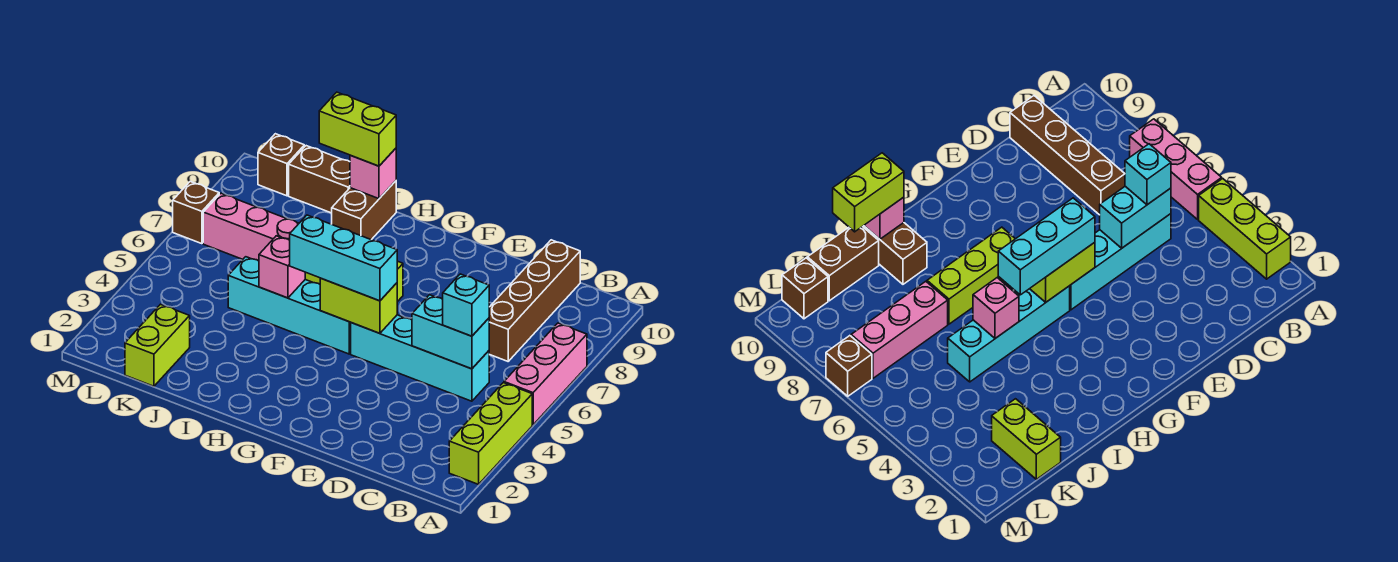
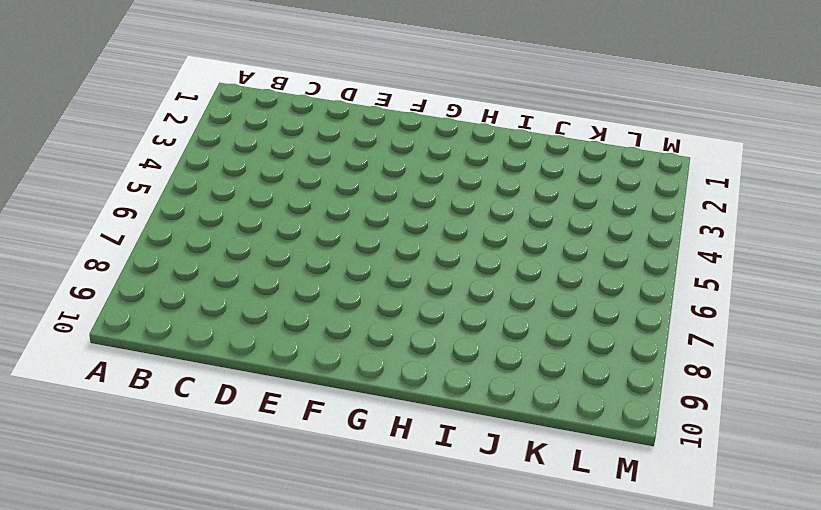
none -> lime 1x3 brick [449,383,532,484]
none -> pink 1x3 brick [504,323,587,425]
none -> cyan 1x4 brick [351,315,489,401]

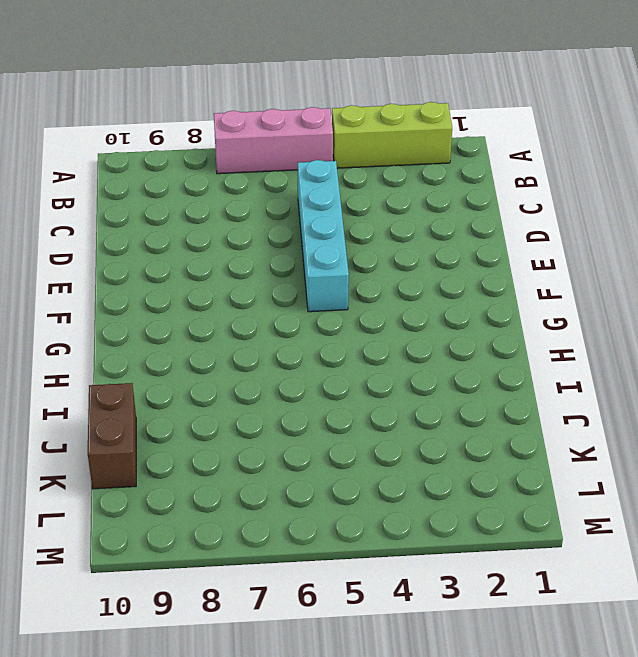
none -> brown 1x4 brick [489,240,580,361]
none -> cyan 1x4 brick [228,257,351,354]
none -> lime 1x3 brick [927,227,1015,324]

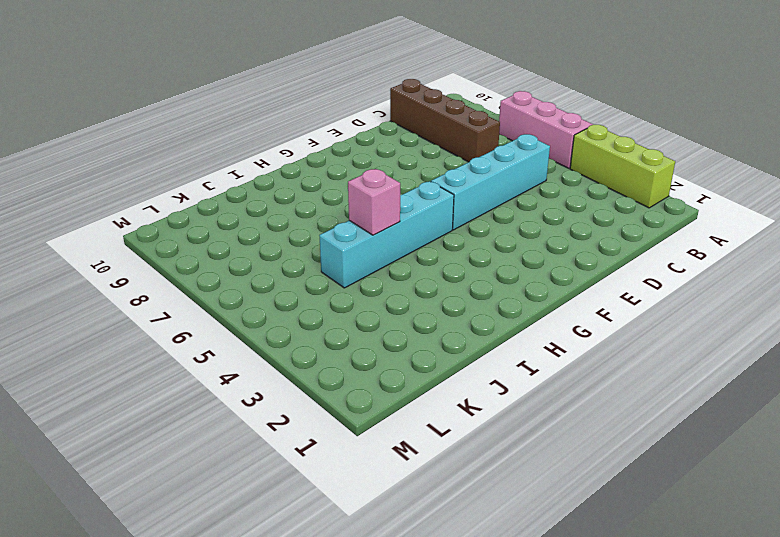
none -> lime 1x3 brick [927,227,1015,324]
none -> brown 1x2 brick [332,181,396,240]
none -> pink 1x3 brick [203,193,299,261]

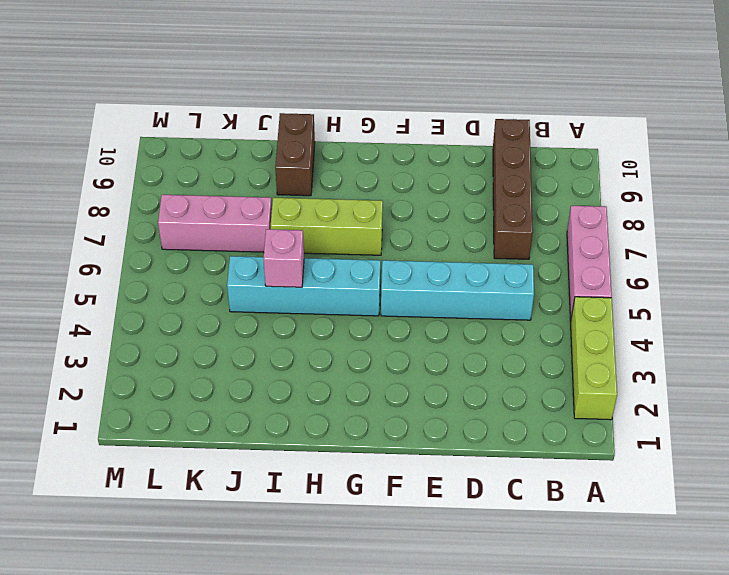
none -> brown 1x2 brick [289,146,350,213]
none -> lime 1x2 brick [125,304,190,386]
none -> brown 1x1 brick [258,134,304,196]

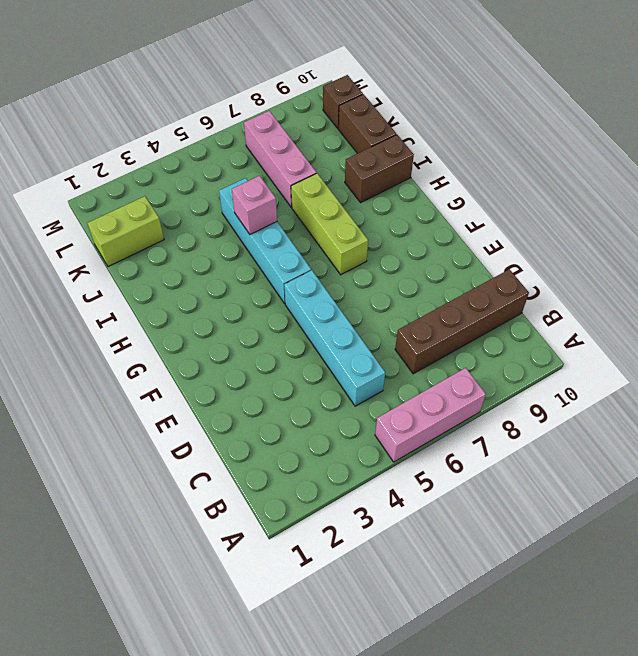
none -> lime 1x3 brick [449,383,532,484]
none -> brown 1x1 brick [173,182,219,244]
none -> cyan 1x2 brick [412,295,489,369]

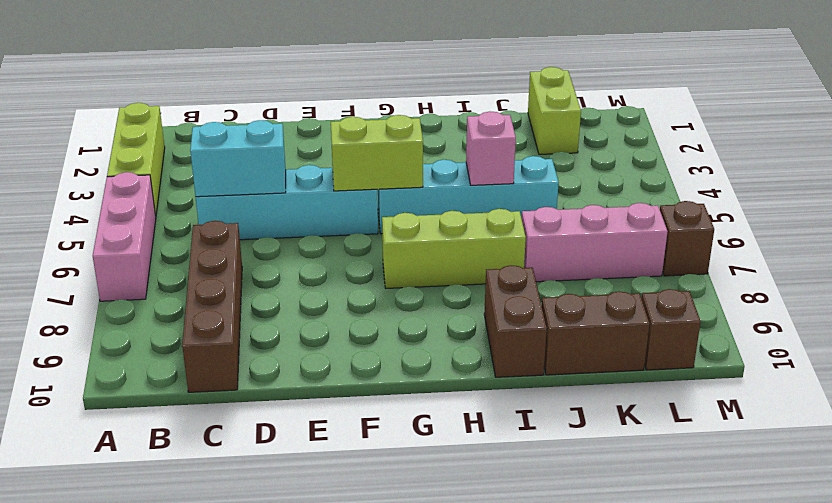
none -> pink 1x1 brick [350,148,396,199]
none -> cyan 1x1 brick [443,274,489,336]
none -> cyan 1x3 brick [290,215,397,301]

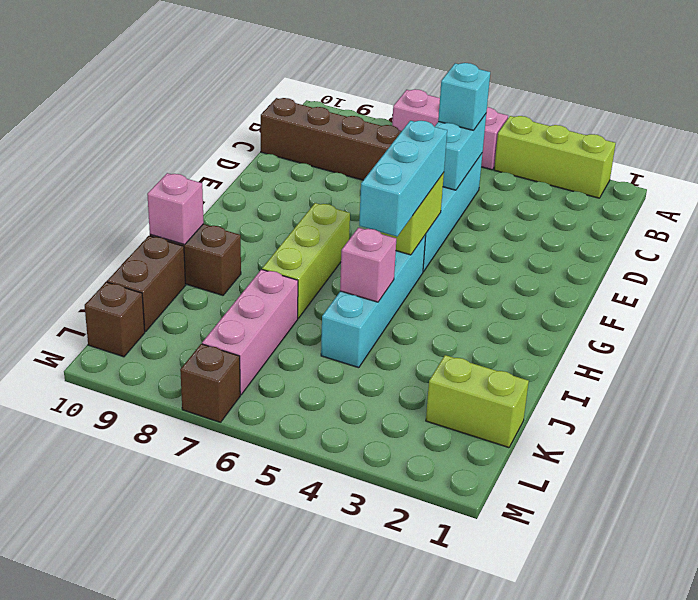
none -> lime 1x2 brick [319,92,396,166]

